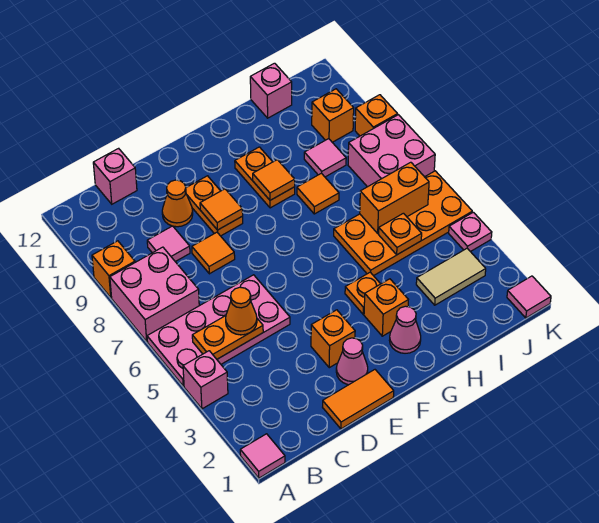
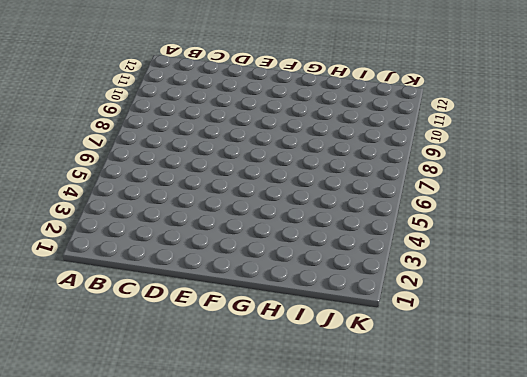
none -> pink 1x1 tile [240,434,285,478]
none -> pink 1x1 brick [183,351,228,409]
none -> pink 2x4 plate [147,275,290,386]
none -> pink 2x2 brick [110,247,199,341]

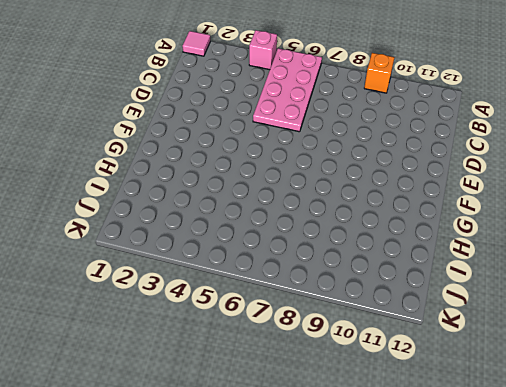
none -> pink 2x2 brick [110,247,199,341]
none -> pink 1x1 tile [147,226,190,262]
none -> pink 1x1 brick [93,148,137,204]
none -> orange 1x2 tile [323,370,394,429]

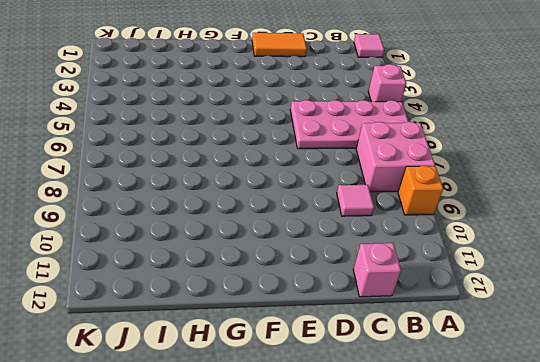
none -> orange 1x1 tile [192,232,235,274]
none -> orange 1x1 cone [162,180,193,227]
none -> pink 1x1 cone [336,338,368,385]
none -> orange 1x1 brick [311,310,355,368]

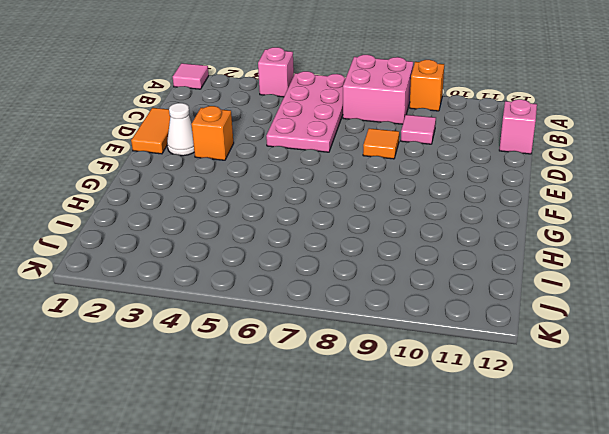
white 1x1 cone [167,103,194,156] -> pink 1x1 cone [336,338,368,385]
none -> orange 1x1 cone [162,180,193,227]
none -> orange 1x2 plate [186,176,243,236]
none -> pink 1x1 cone [389,306,421,353]
none -> orange 1x1 brick [364,279,408,336]

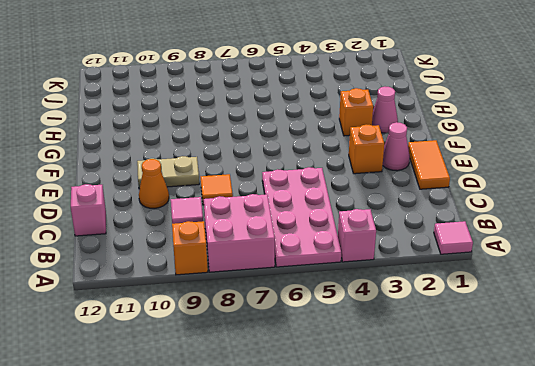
tan 1x2 plate [137,156,199,189] -> orange 1x2 plate [186,176,243,236]
none -> orange 1x1 plate [345,272,380,314]
none -> orange 1x2 plate [235,147,295,208]
none -> orange 2x4 plate [334,171,472,276]
none -> orange 1x1 tile [297,173,339,214]

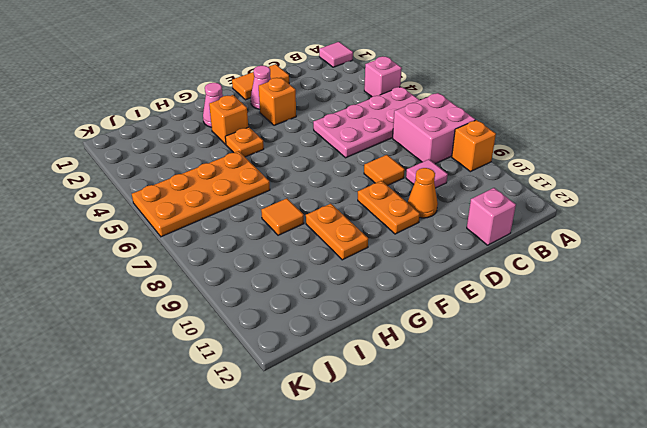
none -> tan 1x2 tile [416,248,486,305]
none -> pink 1x1 tile [304,139,346,177]
none -> pink 1x1 brick [250,63,292,118]
none -> pink 2x2 brick [348,115,435,187]

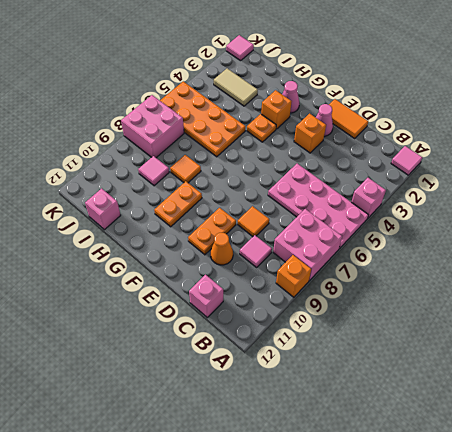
none -> orange 1x1 brick [312,89,354,142]
none -> pink 1x1 plate [449,212,492,252]
none -> orange 1x1 brick [355,95,398,136]
none -> orange 1x2 plate [192,316,263,359]

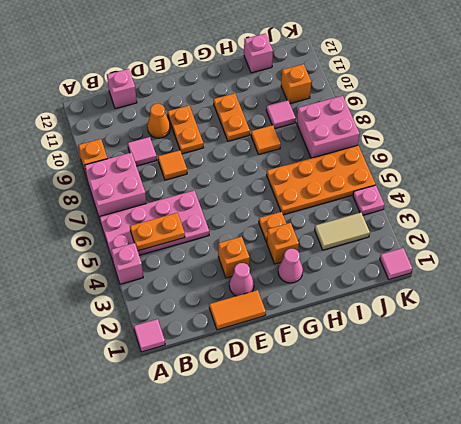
none -> orange 1x1 brick [355,95,398,136]
none -> orange 1x1 tile [200,189,243,230]
none -> orange 1x1 tile [253,160,295,200]
none -> orange 1x1 plate [379,213,422,255]

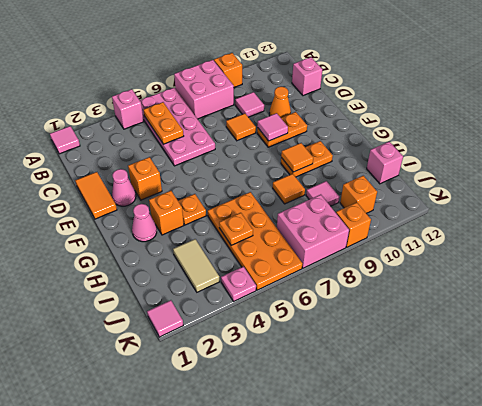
pink 1x1 tile [257,113,288,141] -> orange 1x1 tile [200,189,243,230]
none -> orange 1x2 brick [360,162,429,233]
none -> orange 1x1 cone [226,287,257,335]

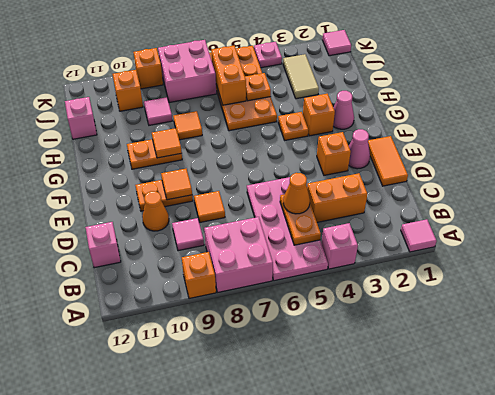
orange 1x2 brick [307,173,368,222] -> none

